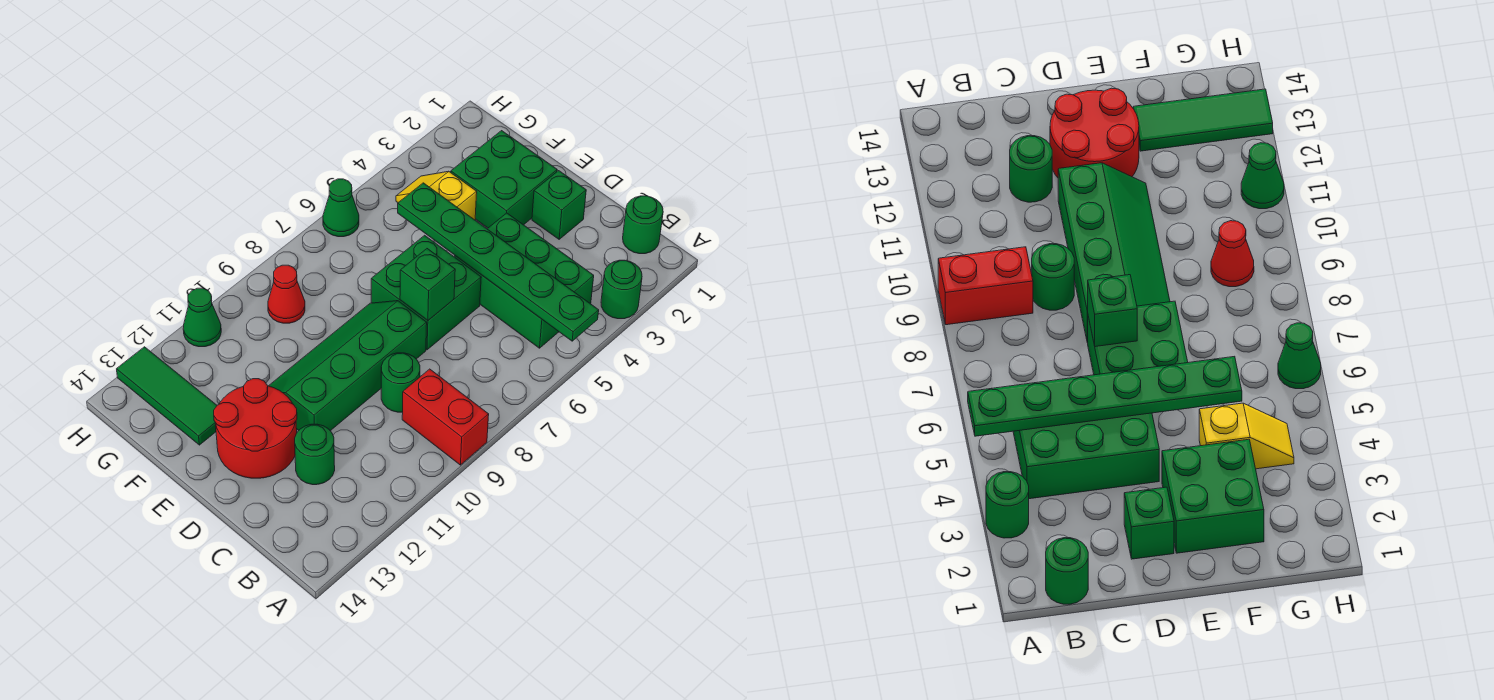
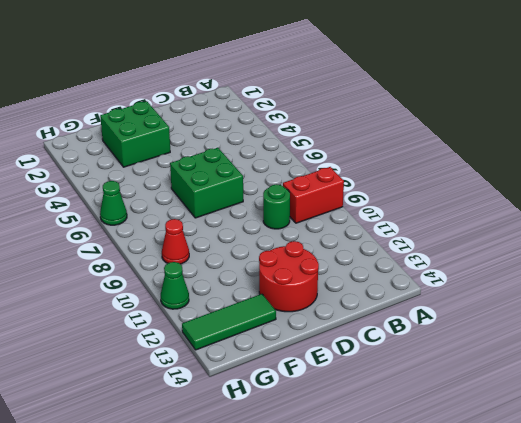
none -> green 1x1 round brick [601,260,642,319]
none -> green 1x1 round brick [623,196,663,254]
none -> green 2x3 brick [455,213,594,348]

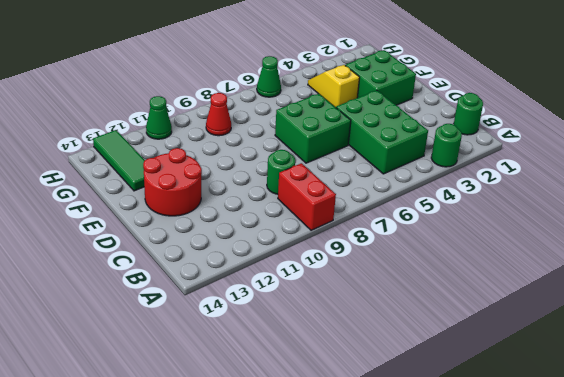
none -> green 1x1 round brick [295,424,335,485]
none -> green 1x1 brick [532,171,586,239]
none -> green 2x4 slope [269,301,427,431]

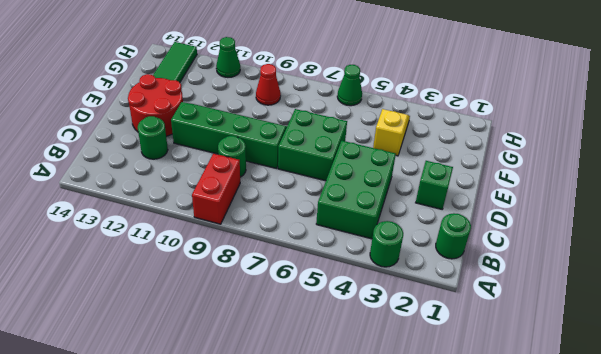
none -> green 2x2 brick [451,131,557,228]
none -> green 1x6 plate [398,183,599,341]
none -> green 1x1 brick [400,249,455,321]

